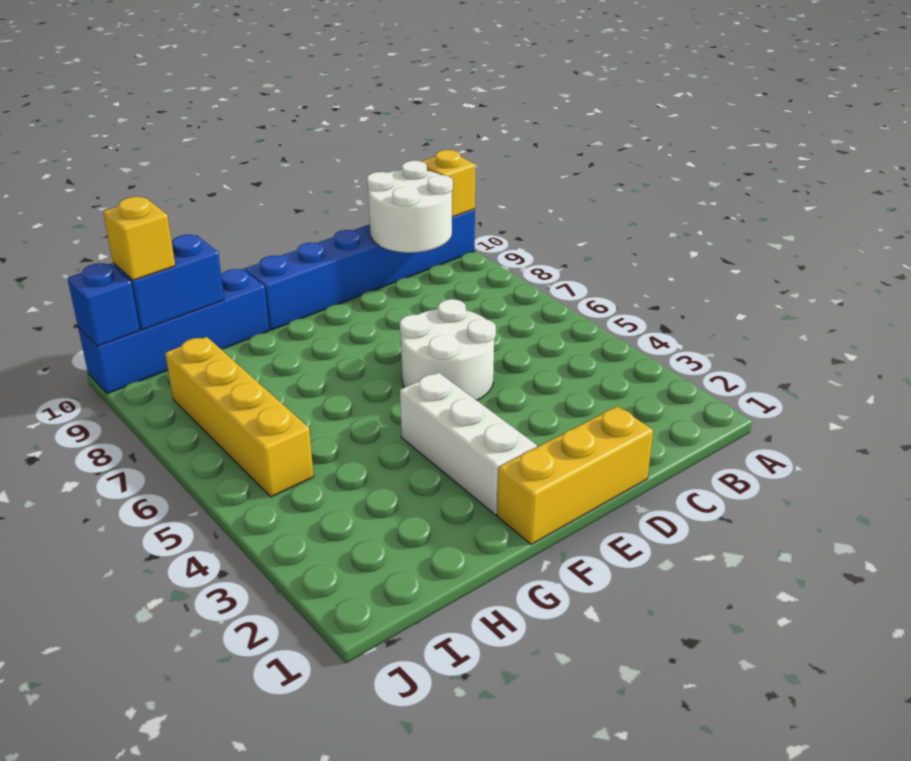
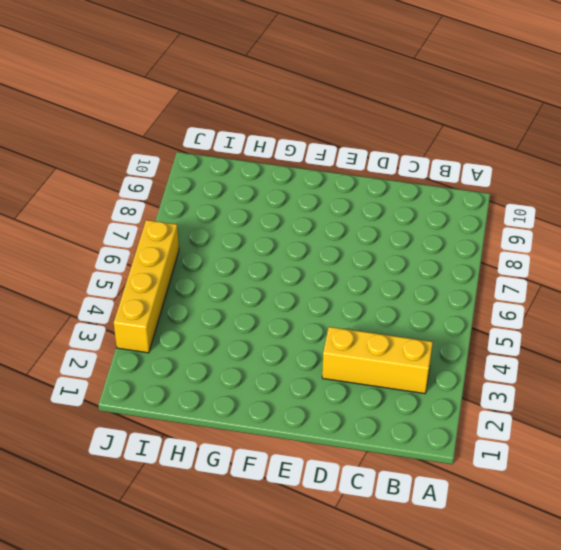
yellow 1x3 brick [322,327,433,394] -> yellow 1x3 brick moved to [497,406,653,544]
yellow 1x4 brick [114,220,179,353] -> yellow 1x4 brick moved to [165,337,314,497]
none -> blue 1x6 brick [245,209,475,330]
none -> white 2x2 round brick [400,299,496,400]

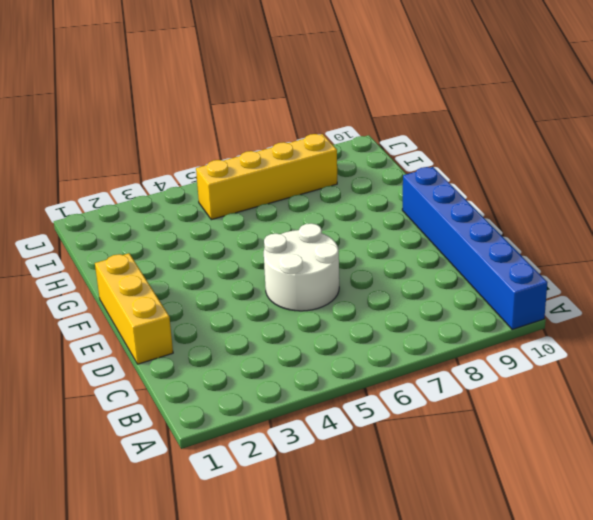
none -> white 1x3 brick [400,373,537,515]
none -> blue 1x4 brick [78,269,269,394]

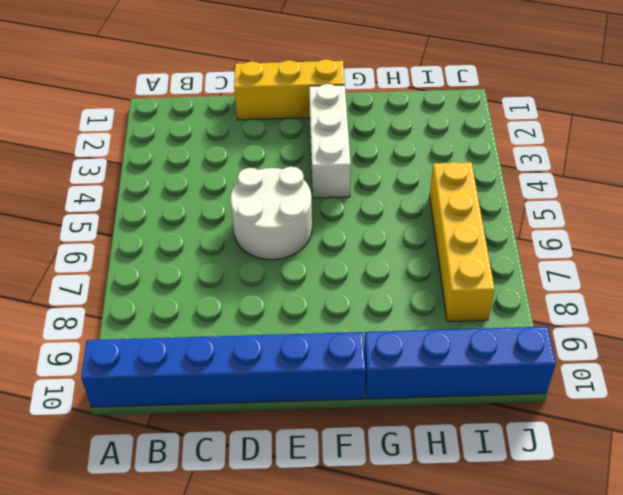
none -> yellow 1x1 brick [422,150,475,217]
none -> white 2x2 round brick [367,161,453,253]

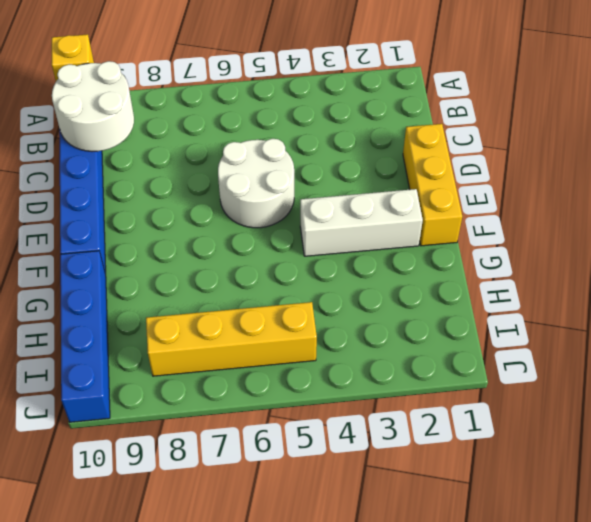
none -> blue 1x2 brick [113,235,224,330]
none -> blue 1x1 brick [67,263,140,346]

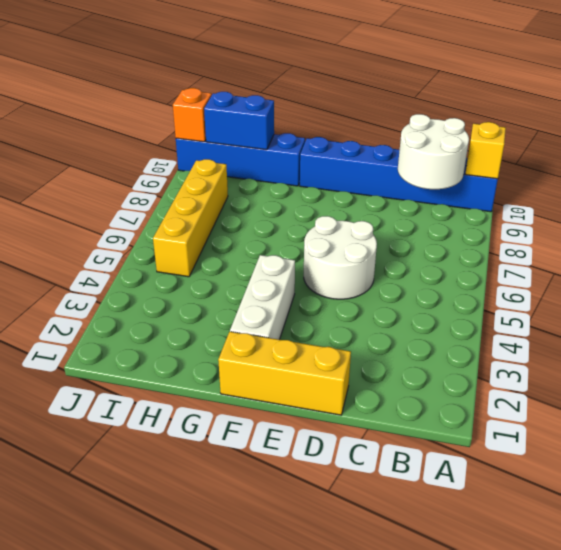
orange 1x1 brick [173,88,212,142] -> blue 1x1 brick [67,263,140,346]
none -> yellow 1x1 brick [103,197,175,280]

